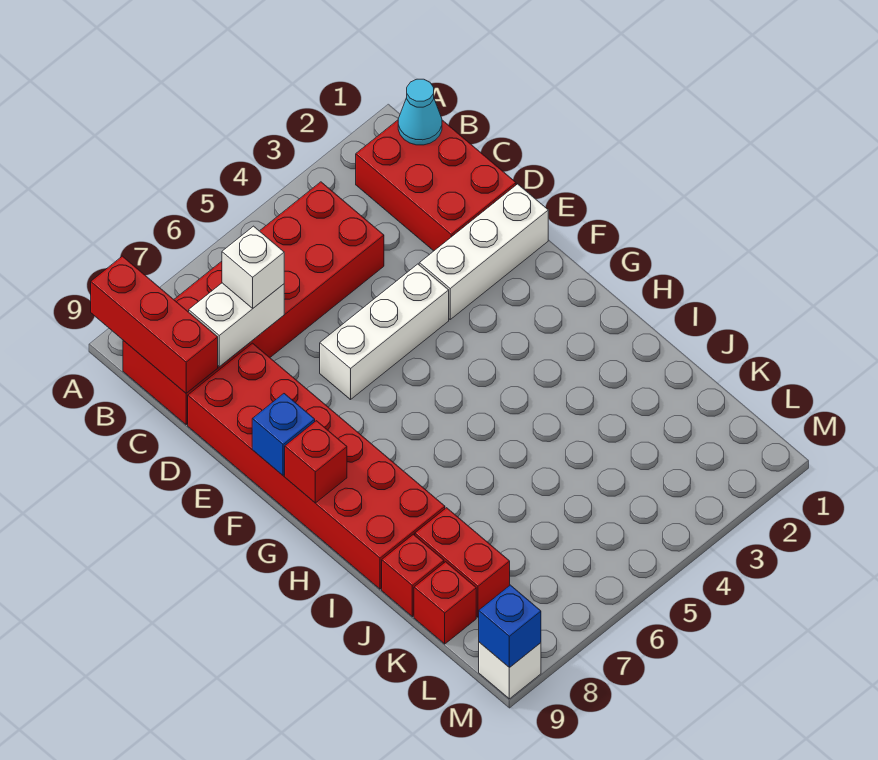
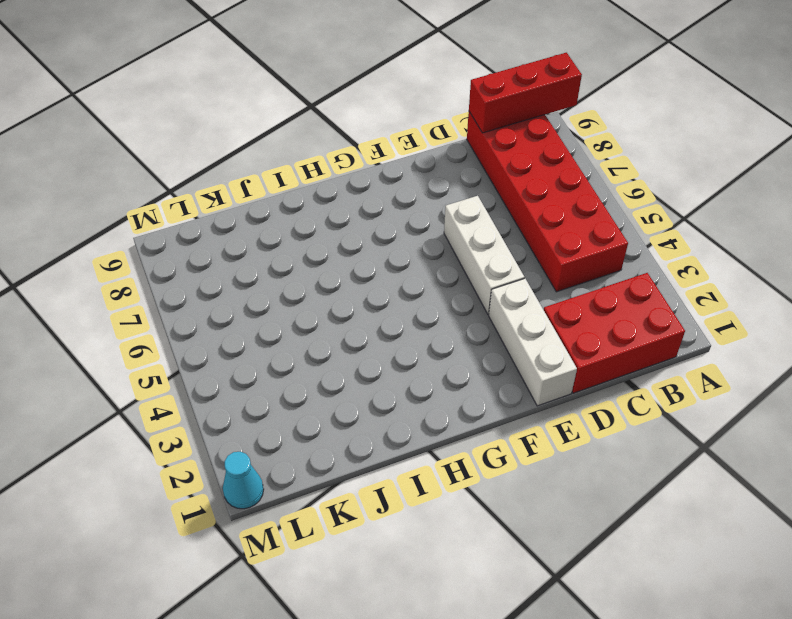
cyan 1x1 cone [223,452,264,509] -> cyan 1x1 cone moved to [398,79,442,145]
none -> red 2x6 brick [188,343,445,589]
none -> red 1x2 brick [415,508,510,617]
none -> red 1x1 brick [382,534,444,617]

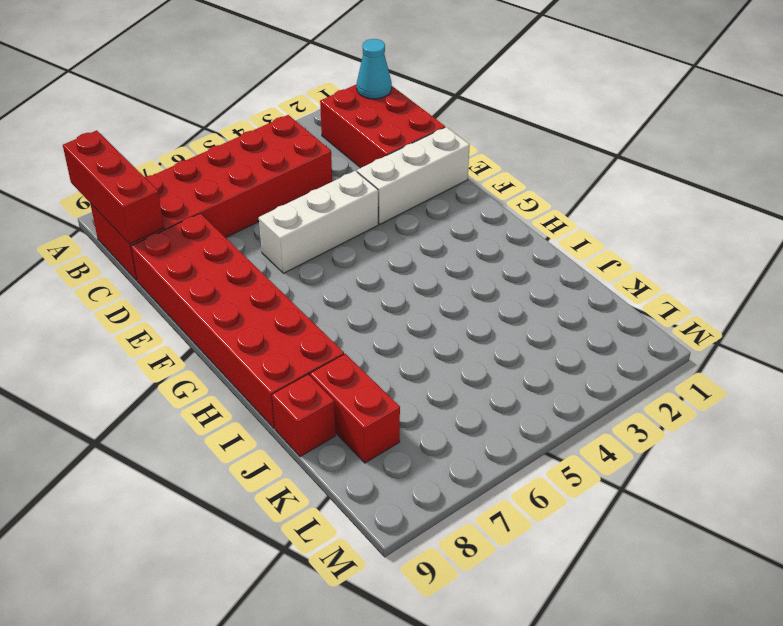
none -> red 1x1 brick [414,562,476,644]
none -> white 1x1 brick [479,642,541,699]
none -> white 1x2 brick [189,283,284,367]

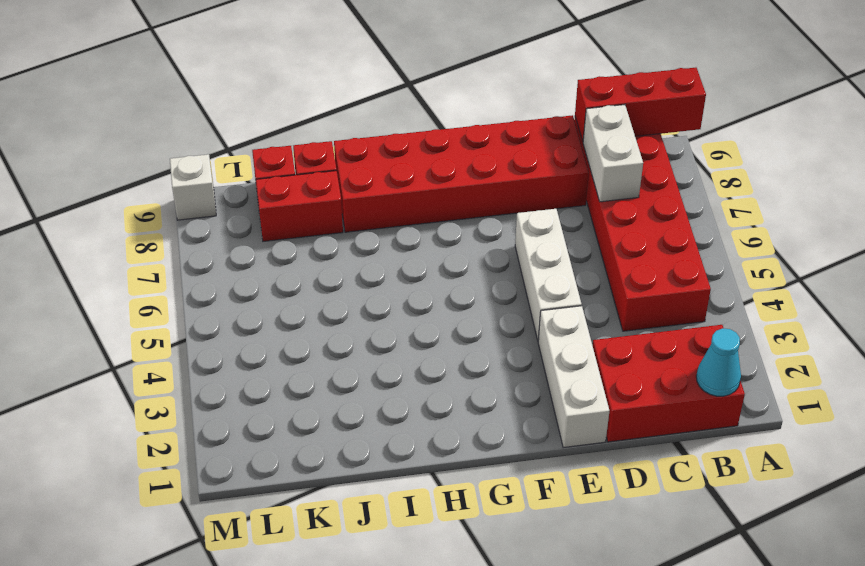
none -> blue 1x1 brick [252,394,315,475]
none -> red 1x1 brick [285,421,347,503]
none -> blue 1x1 brick [479,585,541,668]

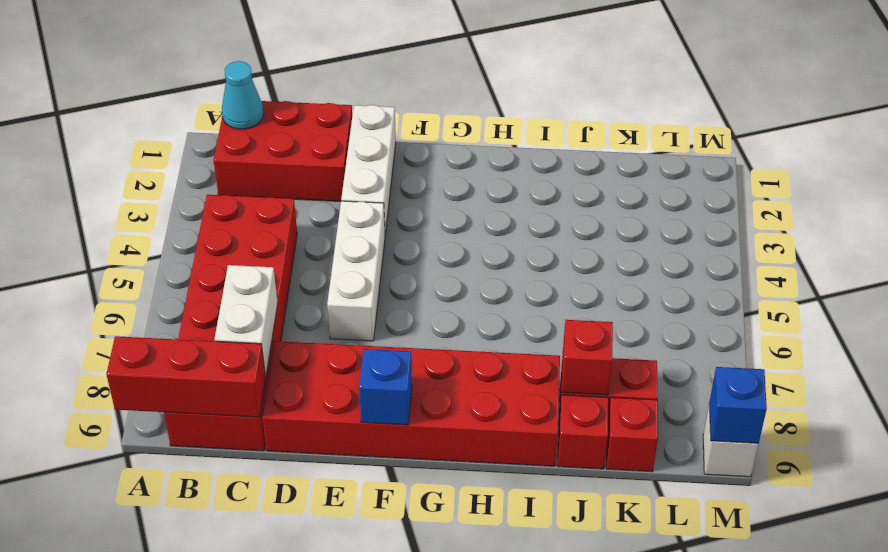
red 1x1 brick [561,320,613,395] -> red 1x1 brick moved to [285,421,347,503]
none -> white 1x1 brick [222,226,284,308]

